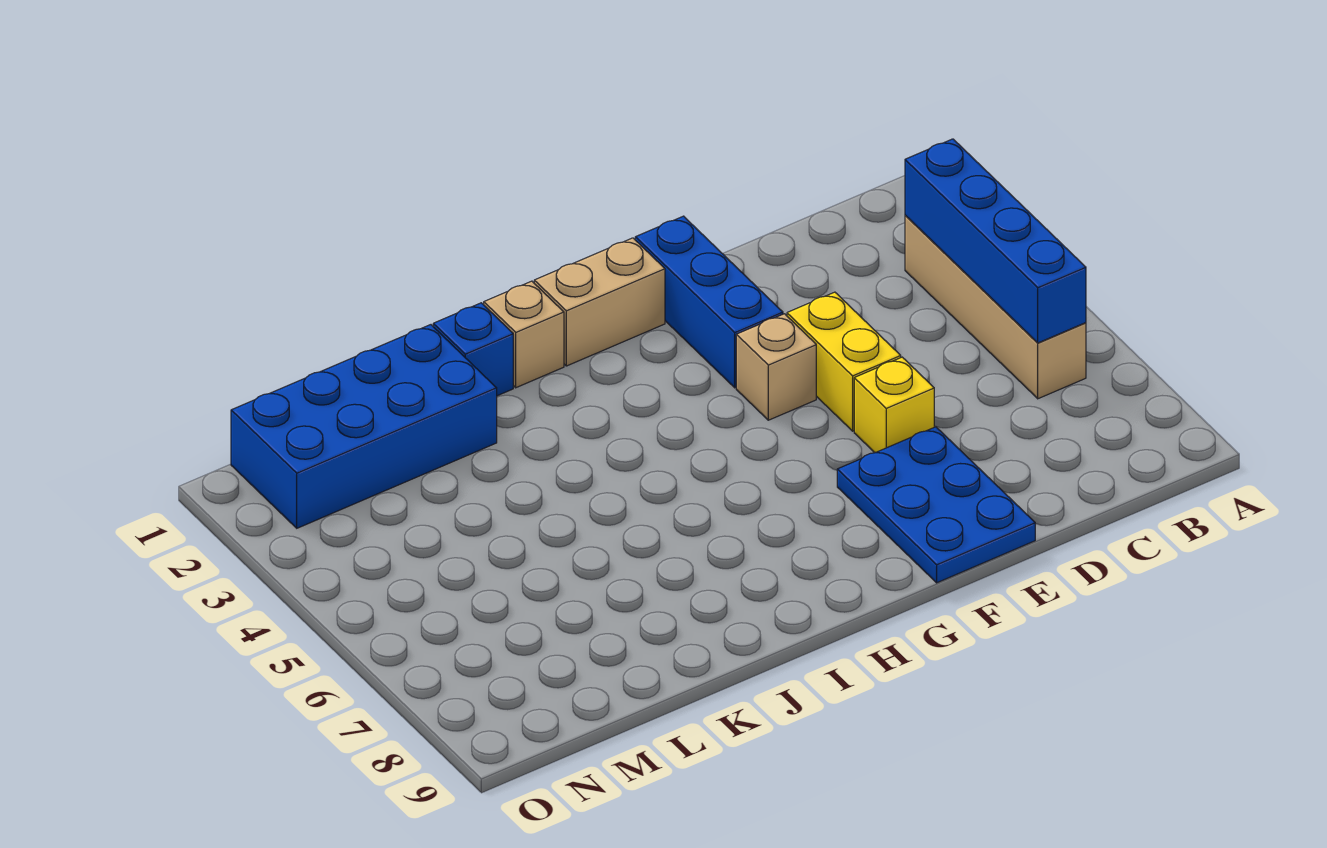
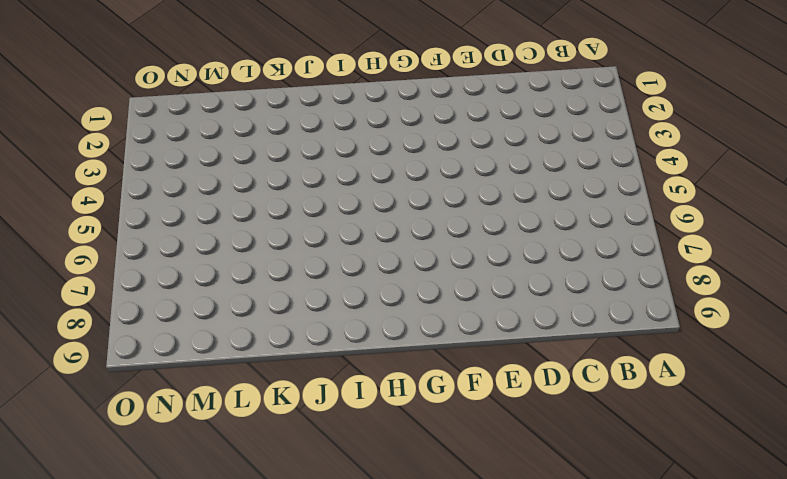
none -> tan 1x4 brick [905,215,1086,399]
none -> yellow 1x2 brick [787,292,901,431]

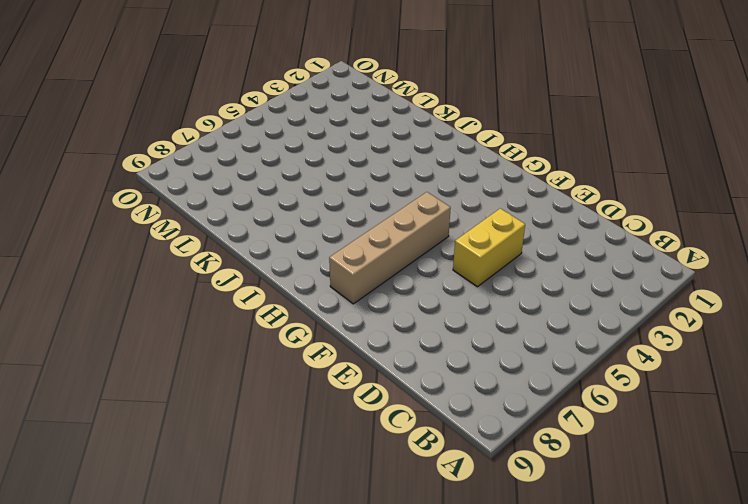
tan 1x4 brick [329,192,451,304] -> tan 1x4 brick moved to [905,215,1086,399]
none -> yellow 1x1 brick [854,357,934,453]
none -> blue 2x3 plate [837,427,1035,583]

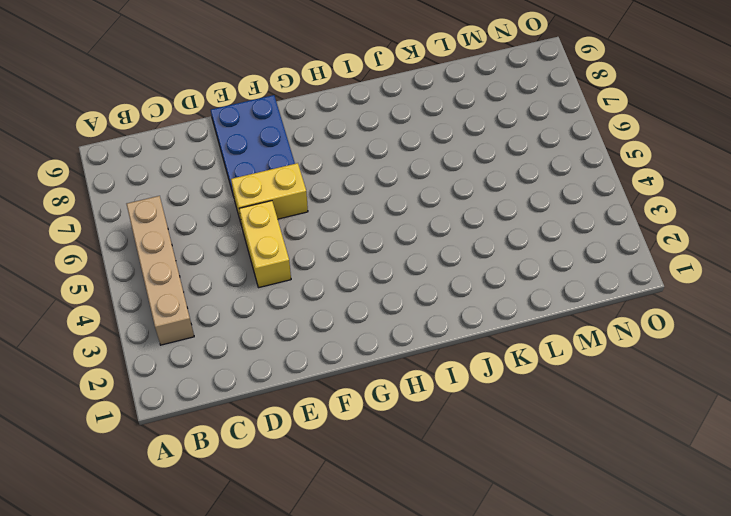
yellow 1x2 brick [231,163,308,226] -> yellow 1x1 brick [854,357,934,453]
none -> blue 1x3 brick [635,216,783,388]
none -> tan 1x1 brick [736,314,816,420]

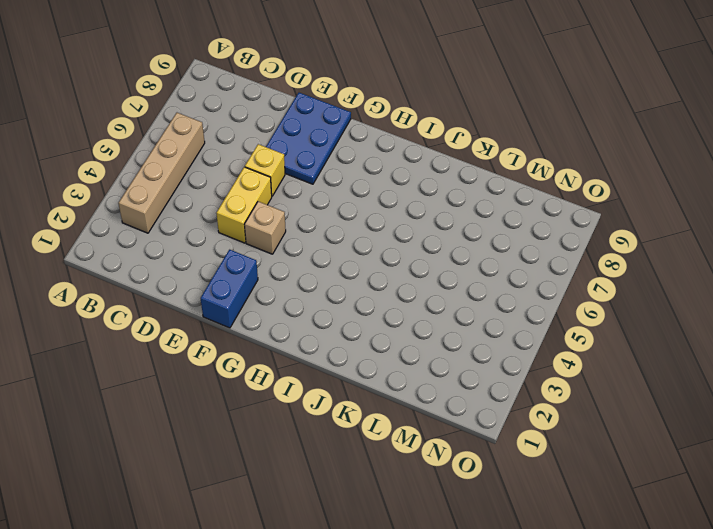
blue 1x2 brick [201,250,258,328] -> blue 1x3 brick [635,216,783,388]
none -> tan 1x2 brick [534,238,665,366]
none -> tan 1x1 brick [484,281,564,388]

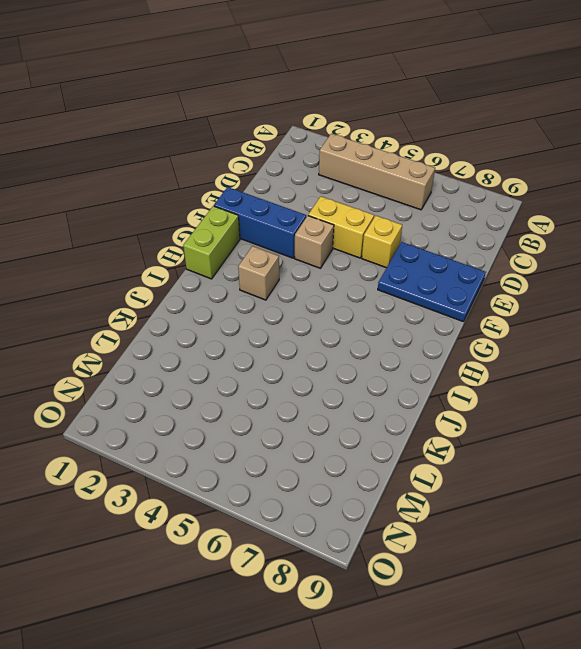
lime 1x2 brick [183,206,240,279] -> tan 1x2 brick [534,238,665,366]
tan 1x1 brick [238,246,279,300] -> tan 1x1 brick moved to [484,281,564,388]
none -> blue 1x1 brick [433,303,513,396]
none -> blue 2x4 brick [231,325,497,528]

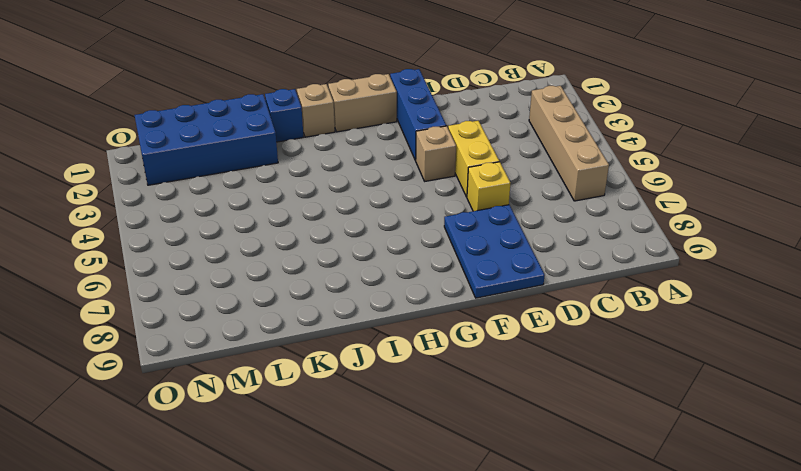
none -> blue 1x4 brick [905,139,1086,343]

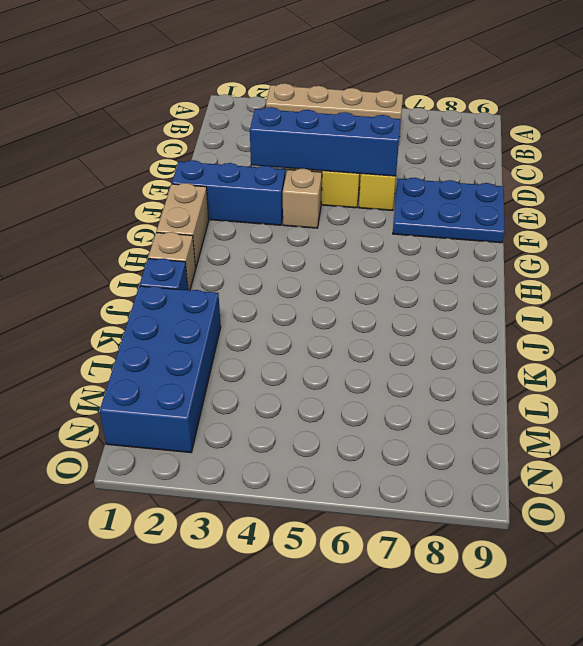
blue 1x4 brick [250,107,401,176] -> blue 1x4 brick moved to [905,139,1086,343]

